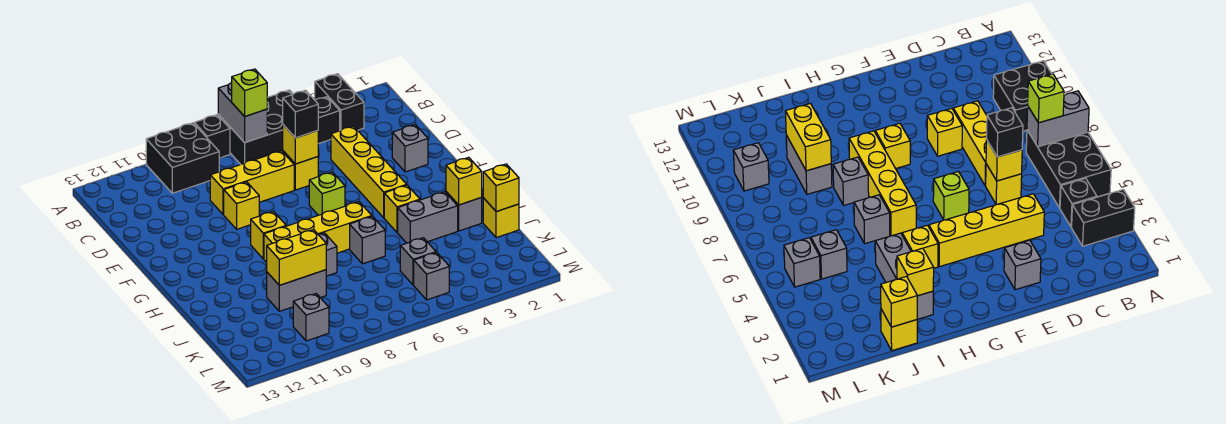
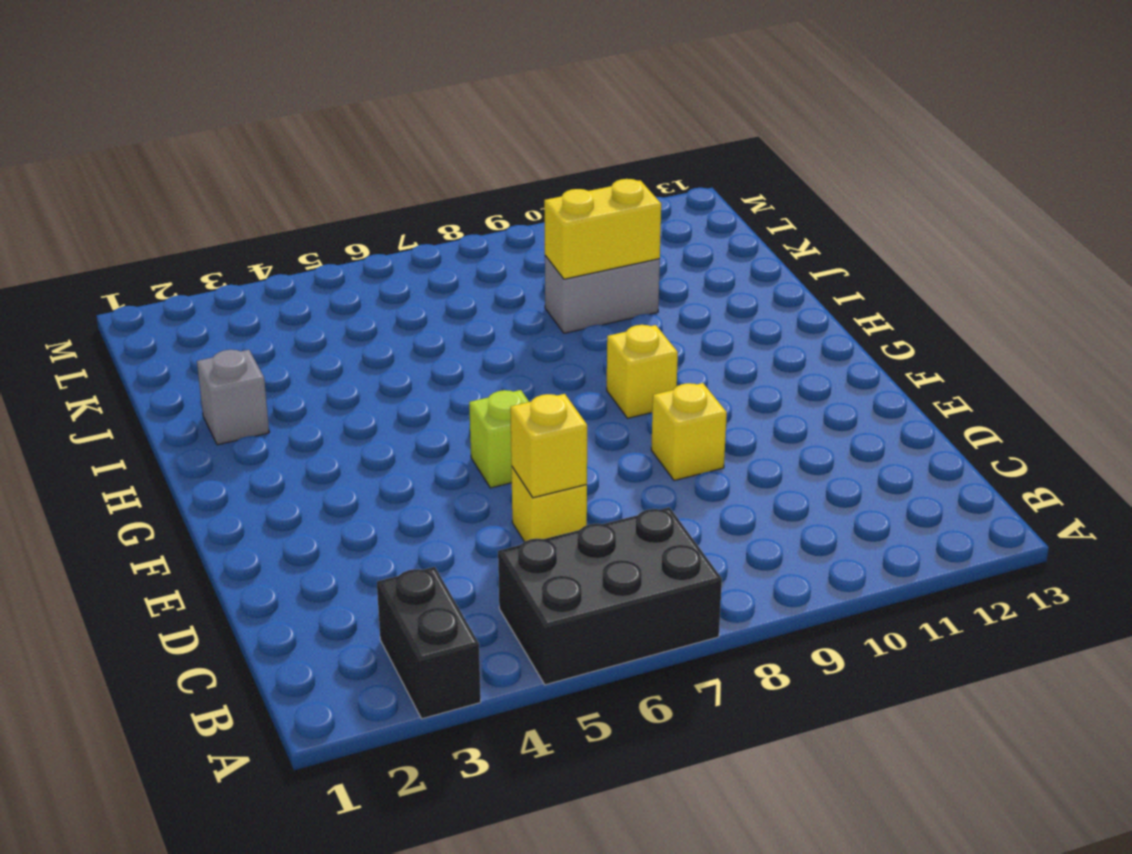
none -> black 1x1 brick [194,115,230,158]
none -> black 2x2 brick [146,123,219,193]
none -> black 1x1 brick [315,97,340,144]
none -> yellow 1x4 brick [331,126,406,218]

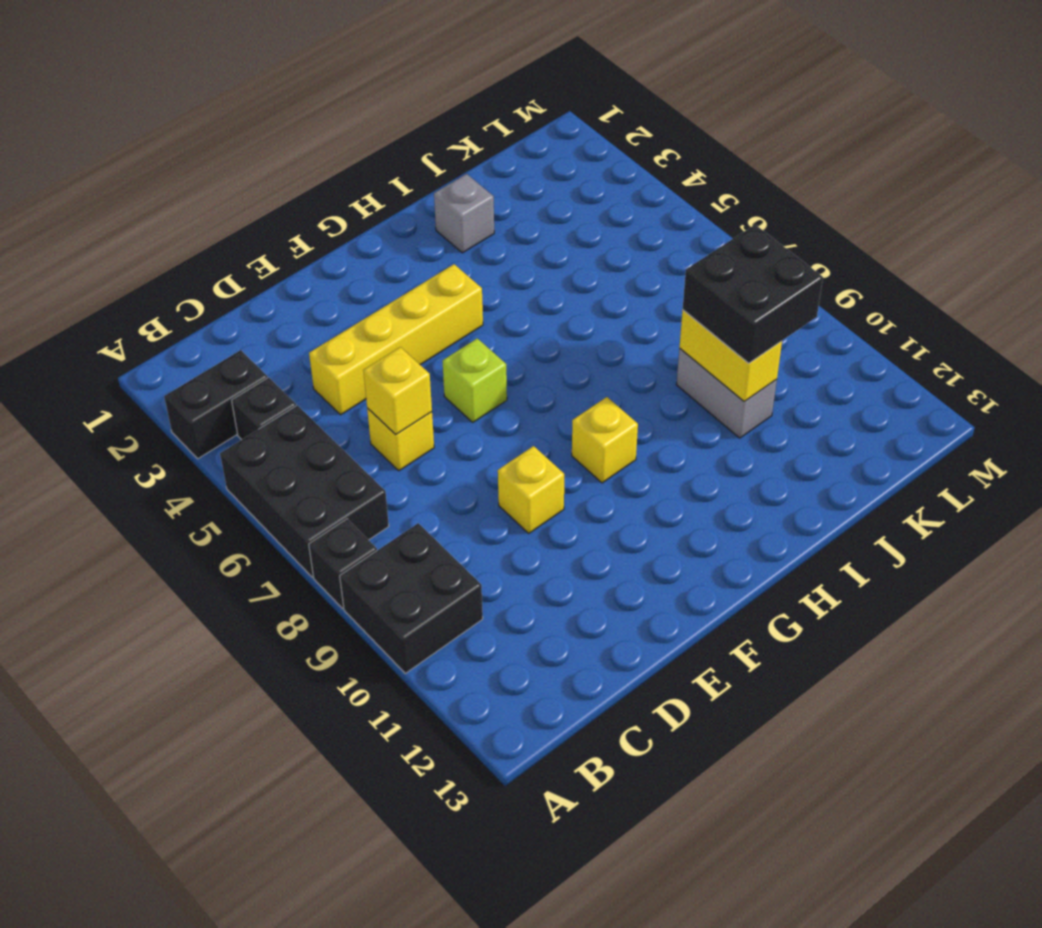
black 2x2 brick [683,225,823,363] -> none
none -> yellow 1x3 brick [210,151,294,215]
none -> grey 1x1 brick [392,125,428,172]
none -> yellow 1x1 brick [384,185,420,233]
none -> yellow 1x4 brick [264,202,372,263]

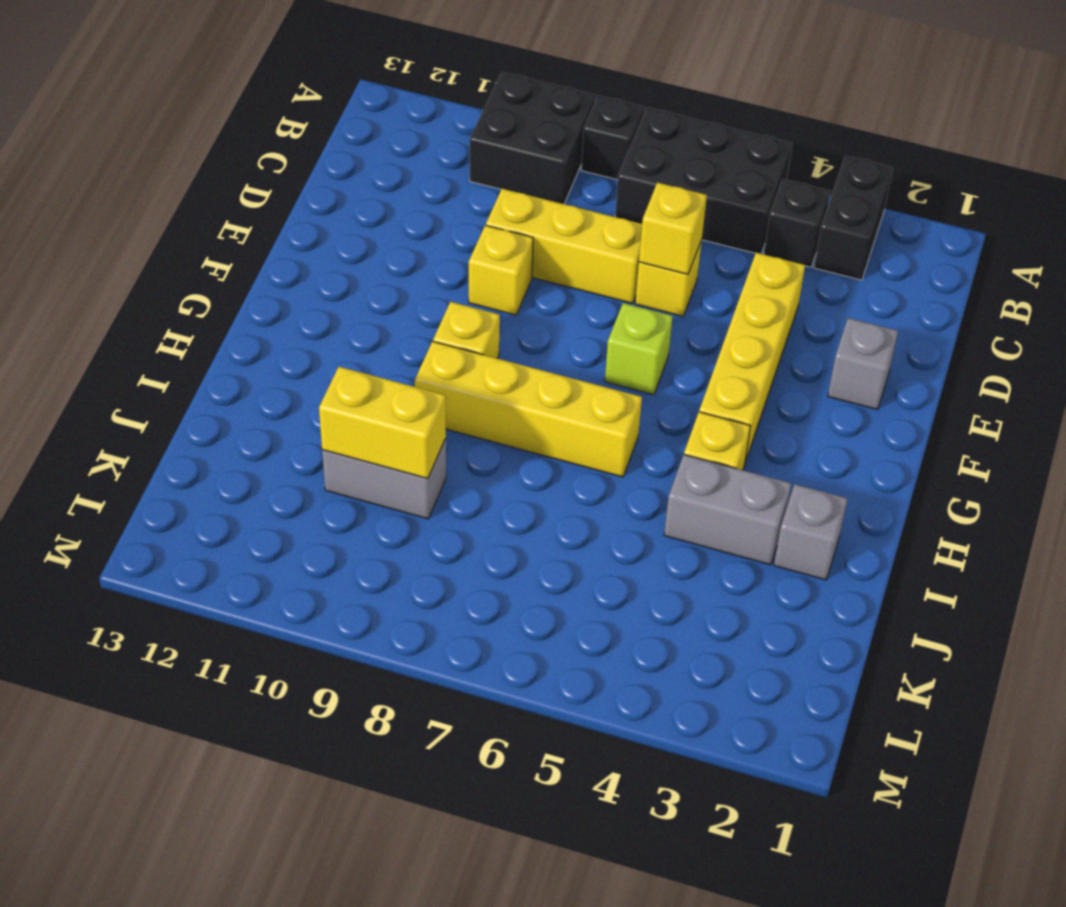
none -> grey 1x1 brick [350,216,385,264]
none -> grey 1x1 brick [318,233,337,276]
none -> yellow 1x1 brick [483,198,519,238]
none -> grey 1x1 brick [400,238,436,285]

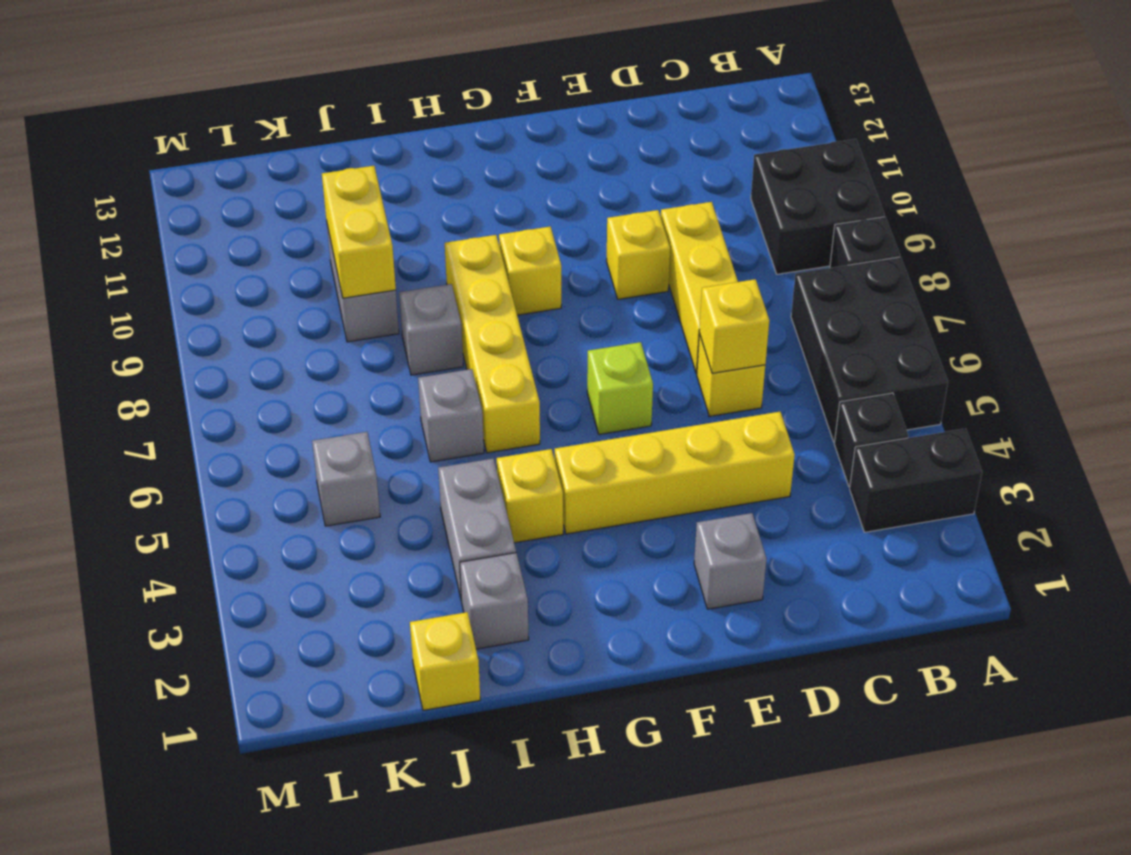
none -> grey 1x1 brick [414,252,449,300]
none -> grey 1x1 brick [293,294,329,341]
none -> grey 1x2 brick [218,83,267,143]
none -> yellow 1x1 brick [446,157,482,205]

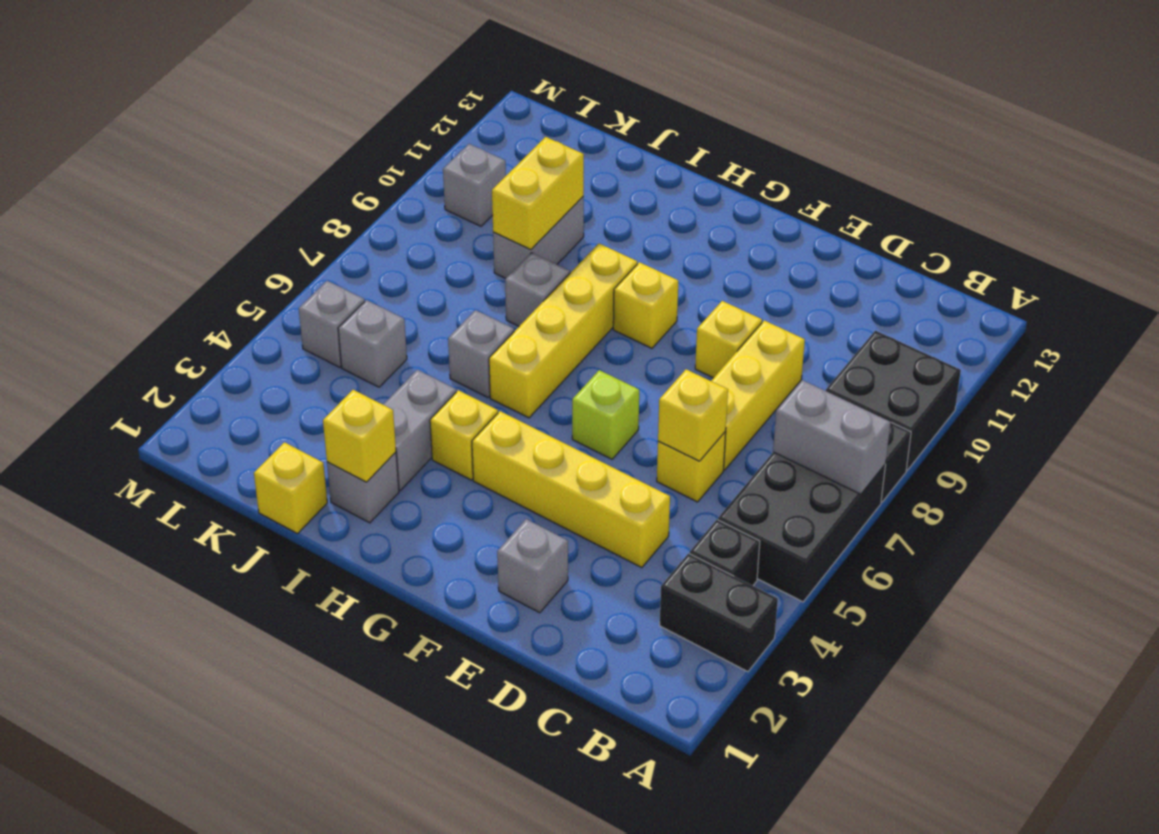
none -> yellow 1x1 brick [483,164,519,212]
none -> lime 1x1 brick [232,69,267,117]
none -> black 1x1 brick [283,90,318,138]

